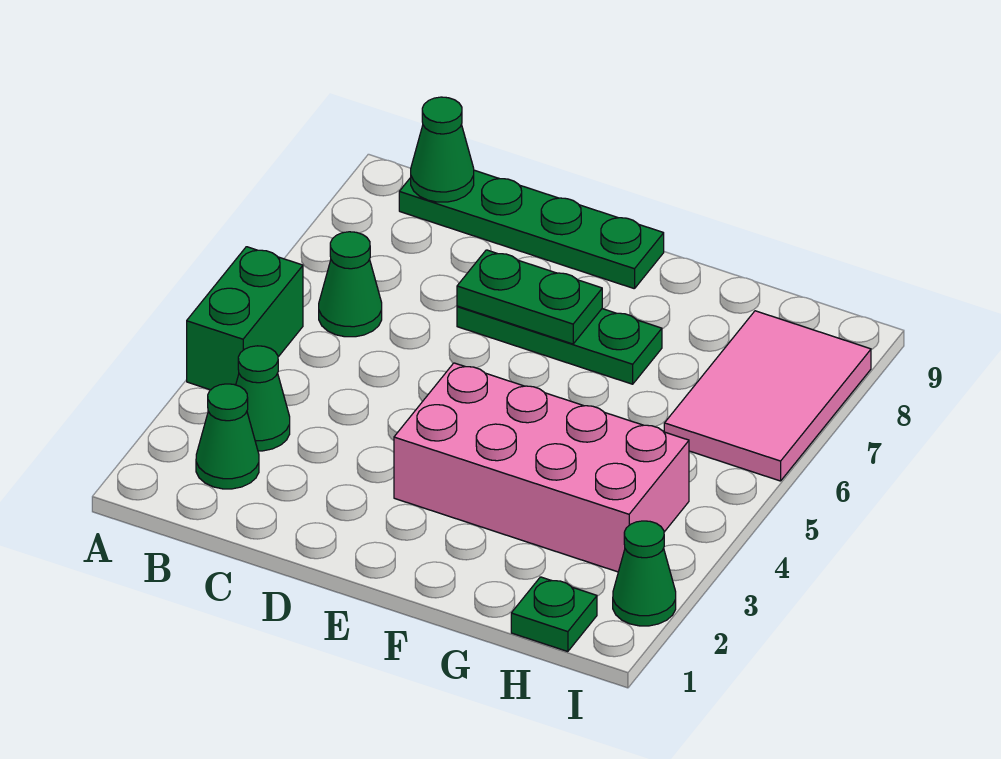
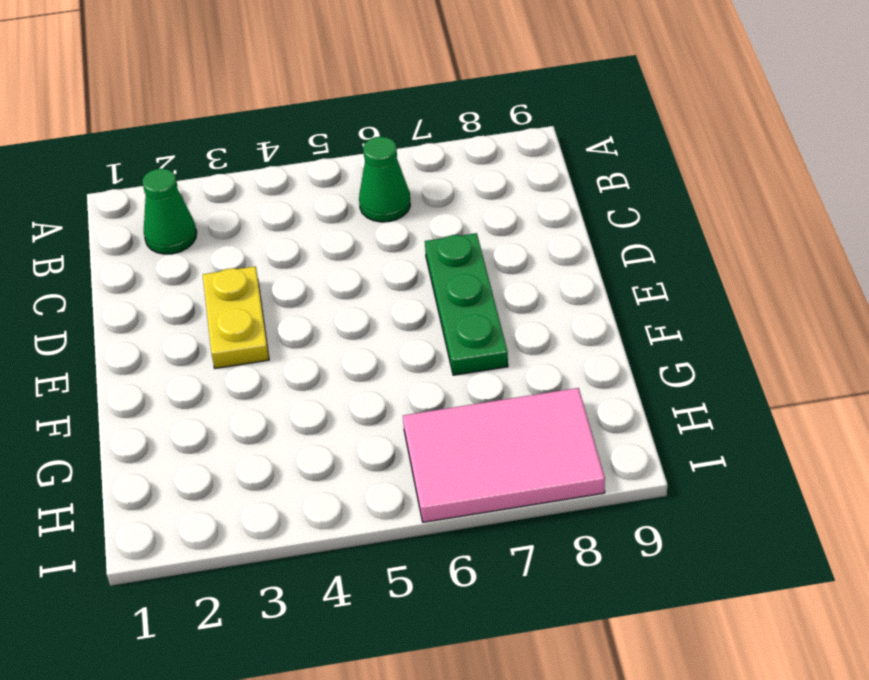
yellow 1x2 plate [203,266,269,368] -> pink 2x4 brick [394,363,689,572]
none -> green 1x2 brick [187,247,303,390]
none -> green 1x1 cone [236,346,290,451]
none -> green 1x4 plate [399,170,664,289]

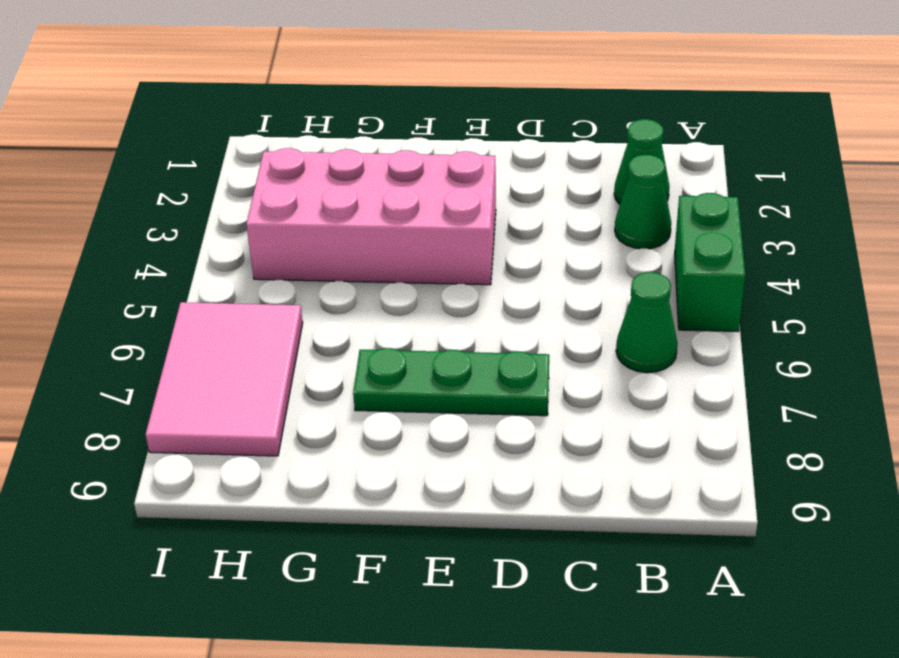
none -> green 1x4 plate [399,170,664,289]
none -> green 1x1 plate [511,577,597,652]
none -> green 1x1 cone [613,521,676,626]

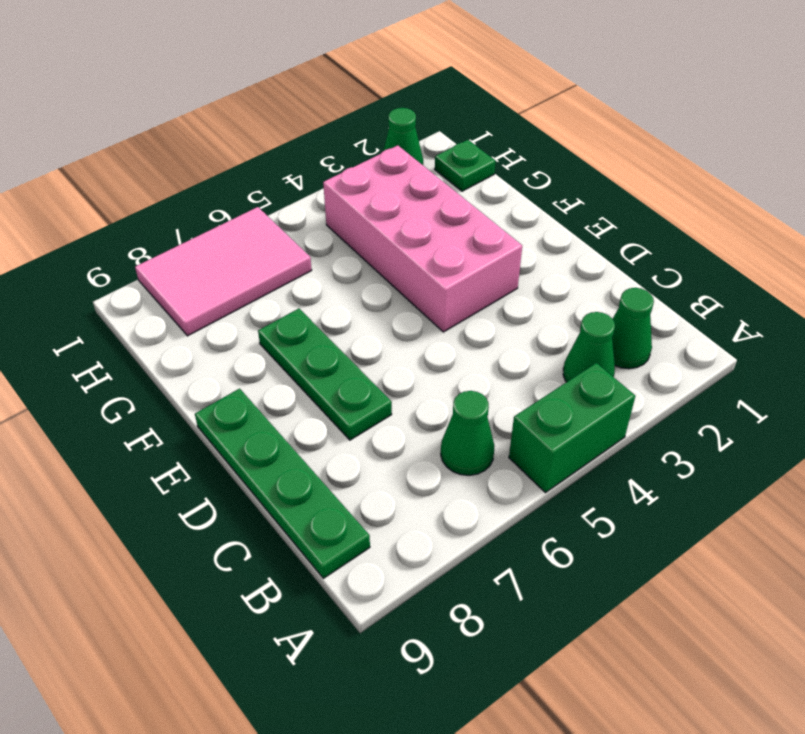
none -> green 1x1 cone [411,97,474,202]
none -> green 1x2 plate [457,250,602,344]

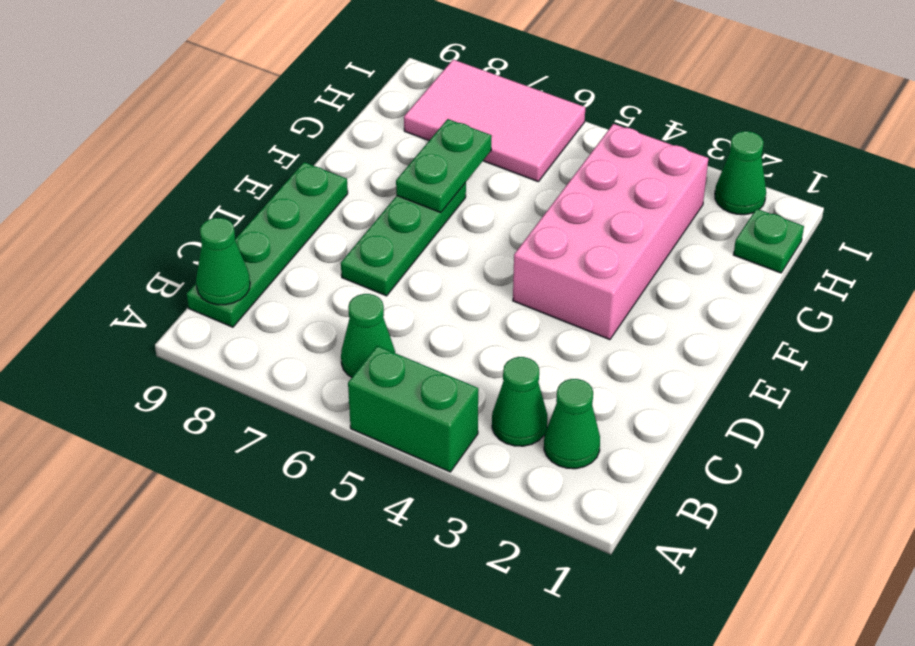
green 1x2 plate [396,119,492,213] -> green 1x2 plate moved to [457,250,602,344]

